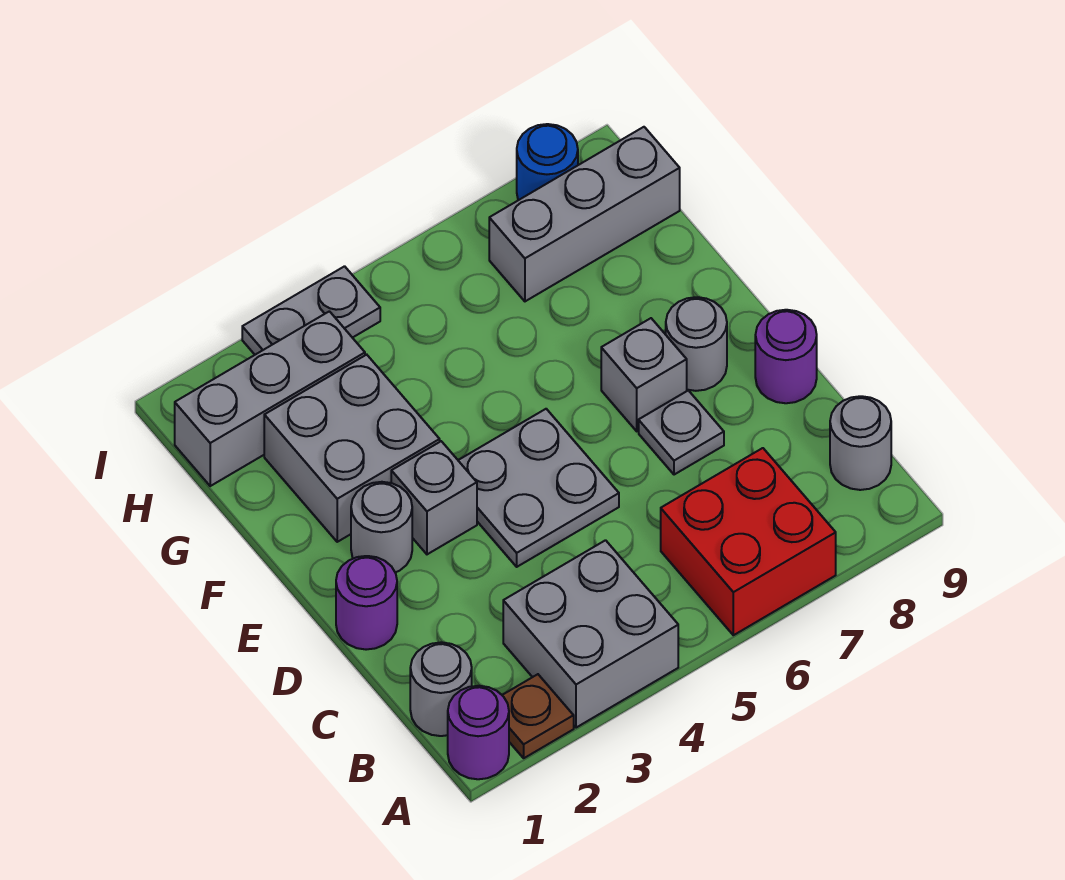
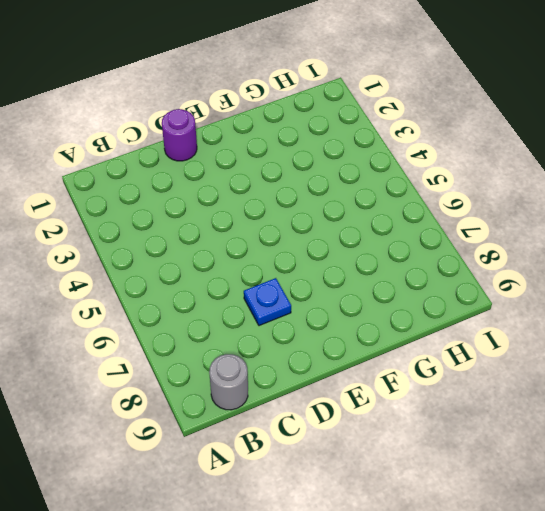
blue 1x1 plate [244,278,291,326] -> grey 1x1 plate [639,390,724,475]
none -> purple 1x1 round brick [448,686,509,779]
none -> brown 1x1 plate [502,674,574,758]
none -> grey 2x2 brick [503,540,678,728]

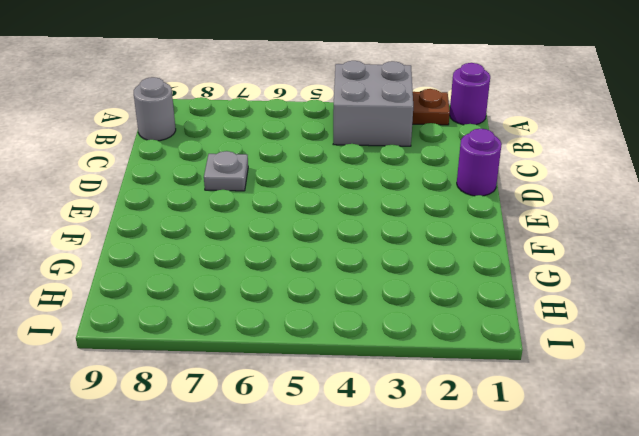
none -> red 2x2 brick [661,448,836,635]
none -> grey 1x1 round brick [410,642,472,736]
none -> grey 2x2 plate [458,409,619,567]

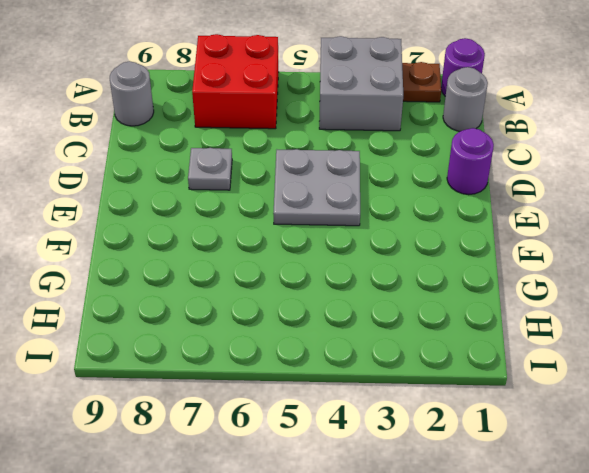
none -> purple 1x1 round brick [755,310,817,403]
none -> grey 1x1 round brick [351,482,412,572]
none -> grey 1x1 brick [391,441,477,554]

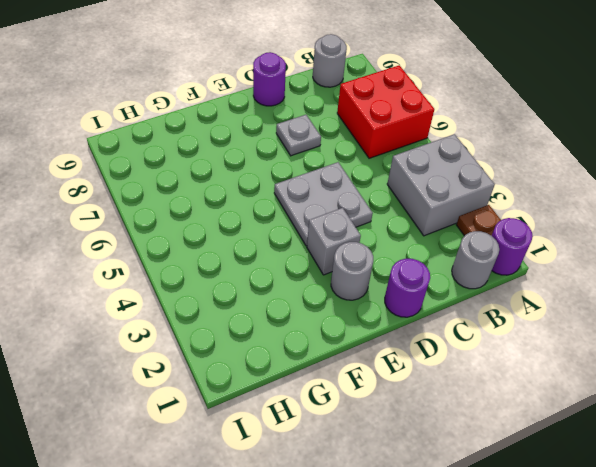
none -> grey 1x1 brick [601,318,687,431]
none -> grey 1x1 round brick [666,297,727,391]
none -> grey 2x2 brick [264,355,440,542]

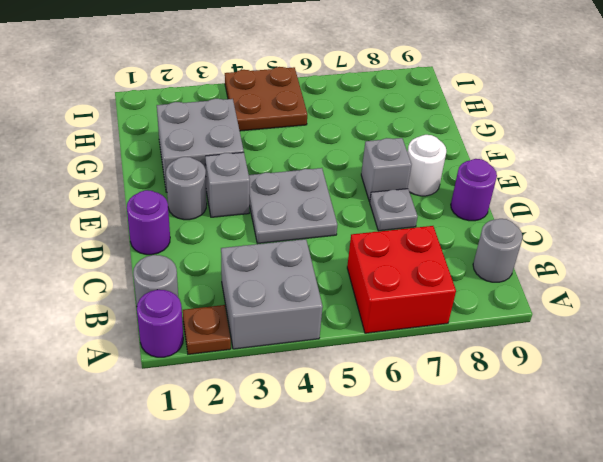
white 1x1 round brick [407,135,446,196] -> grey 1x1 round brick [666,297,727,391]
brown 2x2 plate [225,67,307,131] -> grey 1x2 plate [242,266,380,355]
none -> grey 1x3 brick [175,311,365,486]
none -> grey 1x3 brick [489,127,680,301]
none -> blue 1x1 round brick [517,124,578,200]

